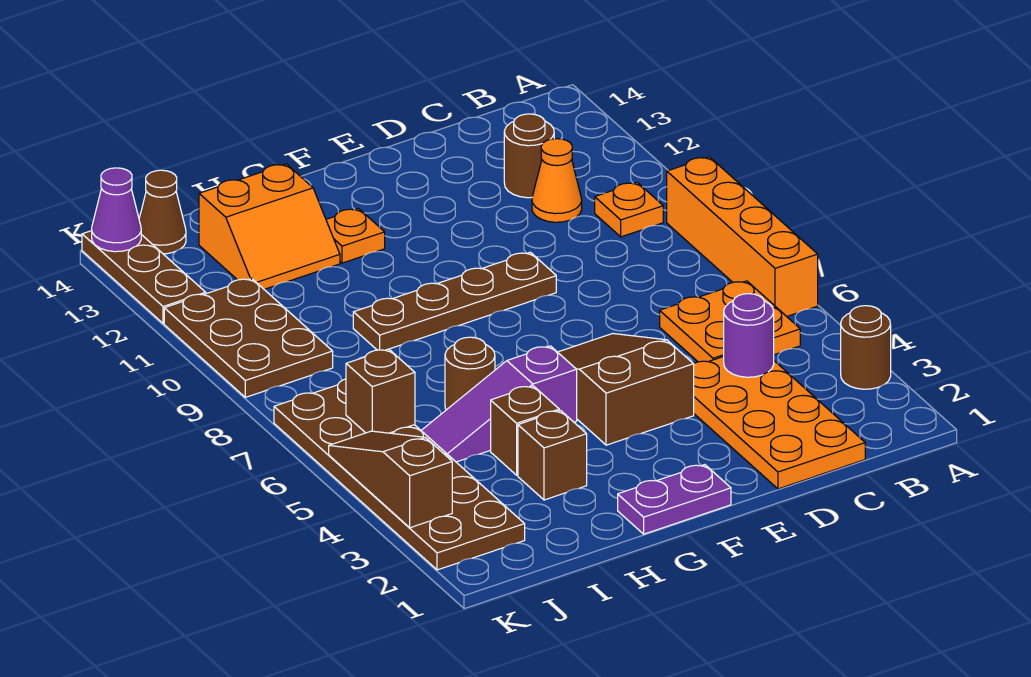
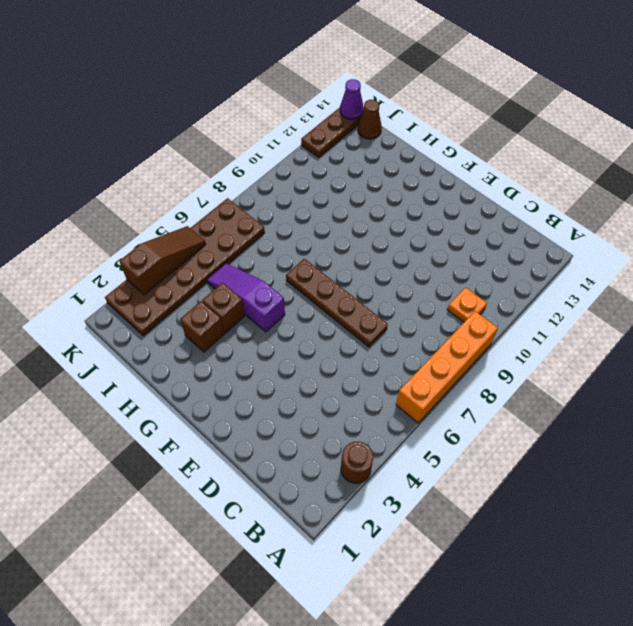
brown 1x4 plate [286,259,388,347] -> brown 1x4 plate moved to [353,252,556,350]
none -> orange 2x2 plate [660,281,800,362]
none -> orange 2x4 plate [693,356,865,489]
none -> orange 1x1 cone [532,139,582,222]

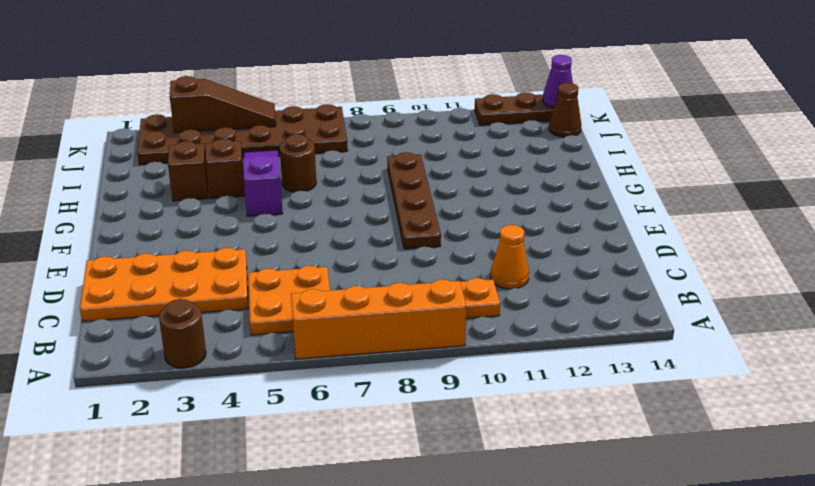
none -> brown 1x1 round brick [504,114,554,198]
none -> brown 2x3 slope [558,333,694,445]
none -> purple 1x2 plate [618,465,731,534]

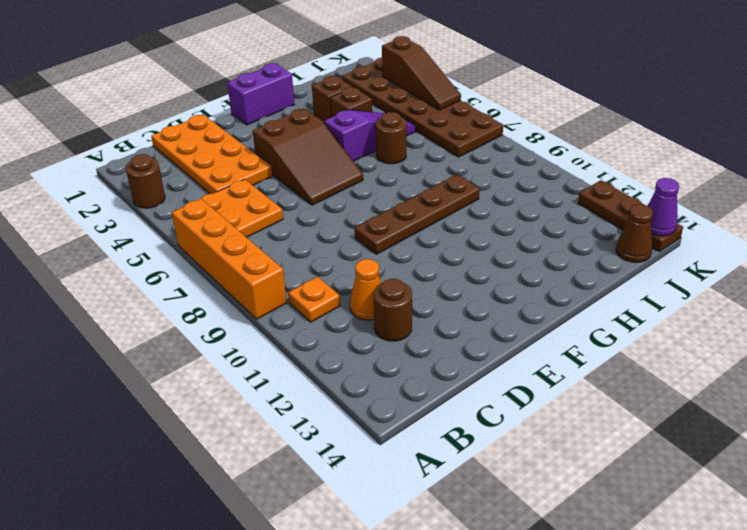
purple 1x2 brick [227,63,295,125] -> purple 1x2 plate [618,465,731,534]
none -> orange 1x1 plate [326,209,385,263]
none -> orange 2x2 slope [199,164,340,290]
none -> brown 2x3 plate [164,278,333,397]

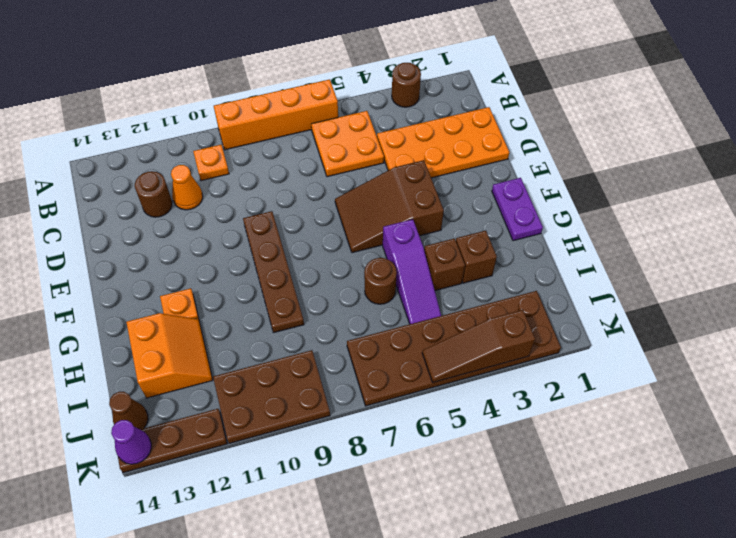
none -> purple 1x1 round brick [724,294,774,377]
none -> brown 1x1 brick [346,349,415,433]

